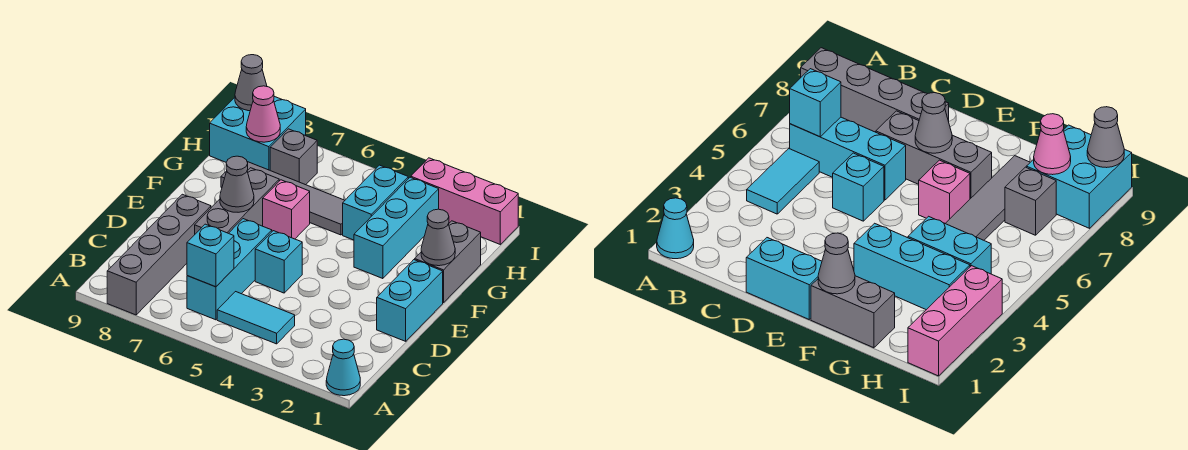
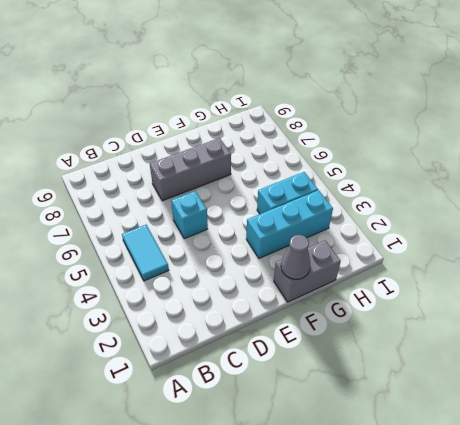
none -> cyan 1x1 cone [326,339,360,396]
none -> grey 1x4 brick [107,194,211,315]
none -> cyan 1x3 brick [187,219,272,320]

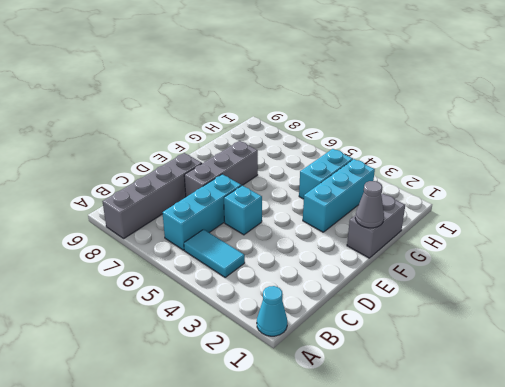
none -> cyan 1x2 brick [377,260,443,341]
none -> pink 1x1 brick [263,180,310,239]
none -> grey 1x4 tile [221,162,345,235]

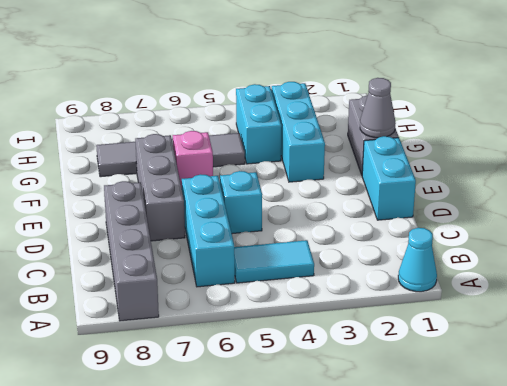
none -> grey 1x1 brick [270,129,317,185]
none -> cyan 2x2 brick [210,96,306,170]
none -> pink 1x3 brick [411,158,518,244]

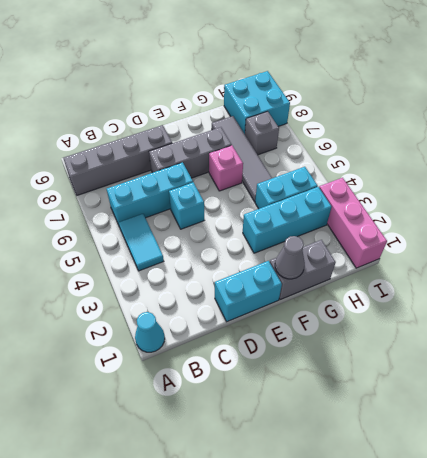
none -> cyan 1x1 brick [187,224,234,287]
none -> grey 1x1 cone [220,156,254,212]
none -> pink 1x1 cone [246,86,280,142]

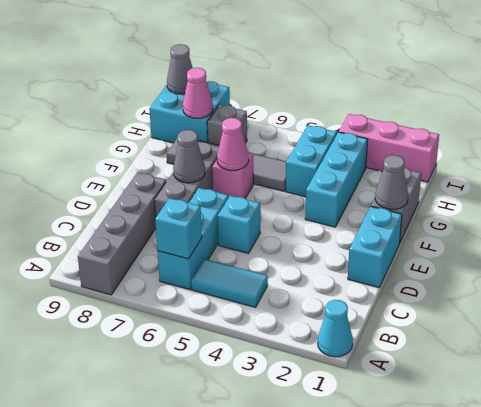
pink 1x1 cone [217,118,249,171] -> none

